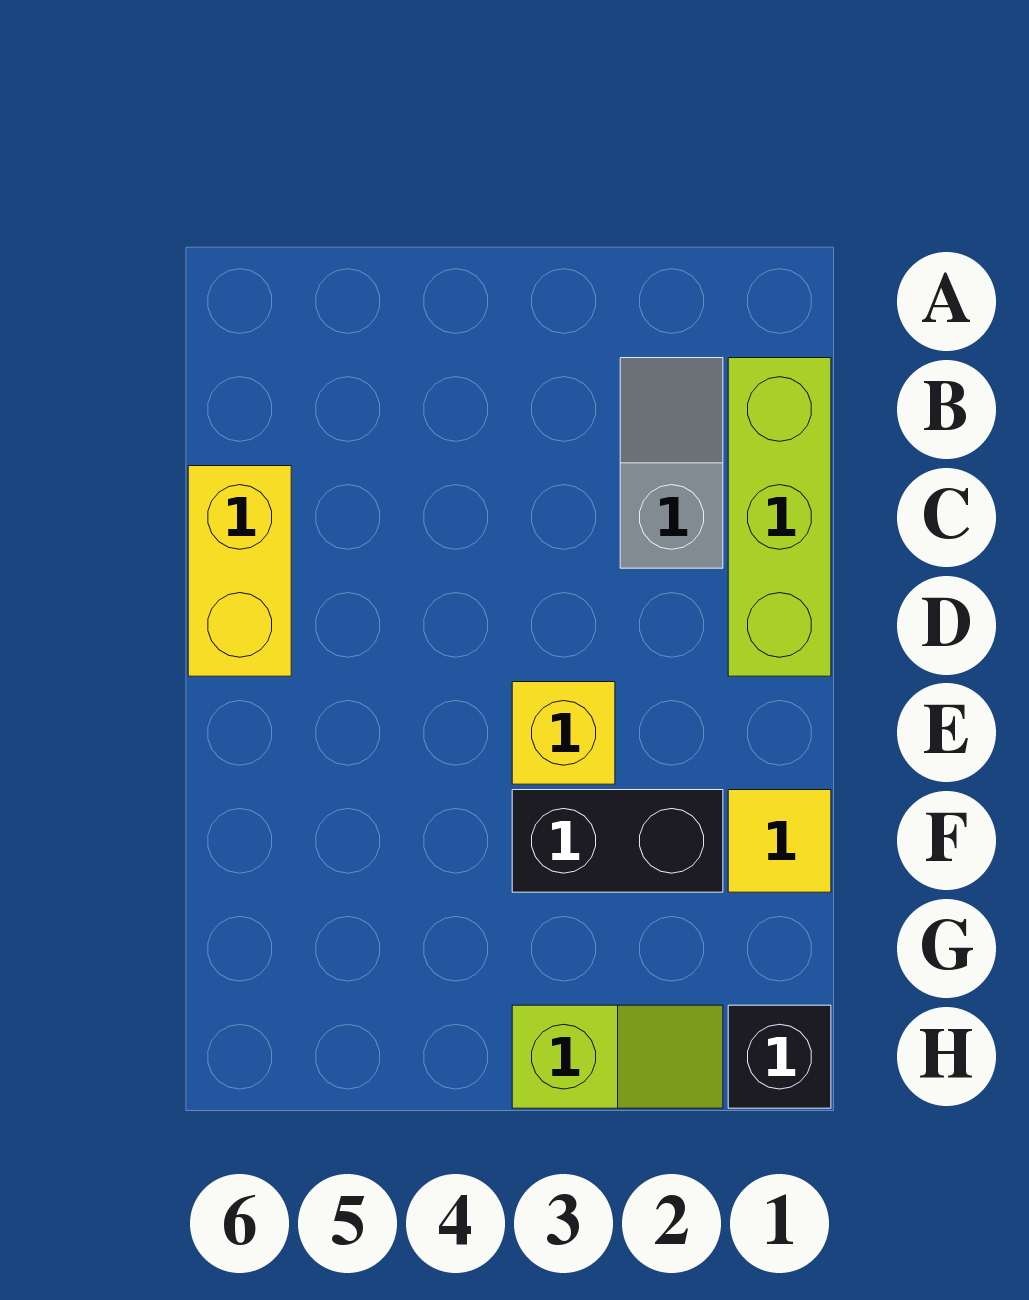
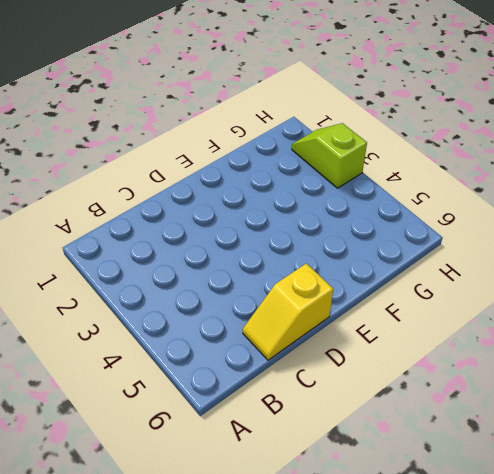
yellow 1x2 slope [243,263,333,360] -> yellow 1x2 brick [188,466,291,676]
none -> lime 1x3 brick [728,358,831,676]
none -> grey 1x2 slope [620,358,723,568]

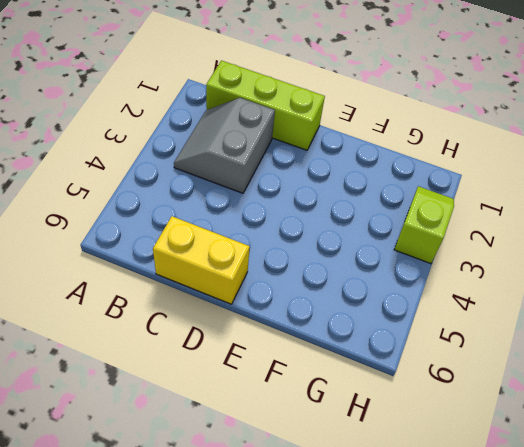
grey 2x2 slope [174,98,275,193] -> grey 1x2 slope [620,358,723,568]
none -> yellow 1x1 brick [512,682,615,784]
none -> yellow 1x1 tile [728,790,831,892]

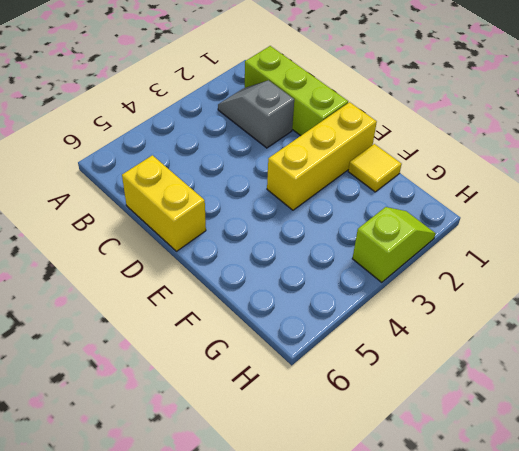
yellow 1x3 brick [267,102,377,210] -> yellow 1x1 brick [512,682,615,784]
none -> black 1x2 brick [512,790,723,892]
none -> black 1x1 brick [728,1005,831,1108]

